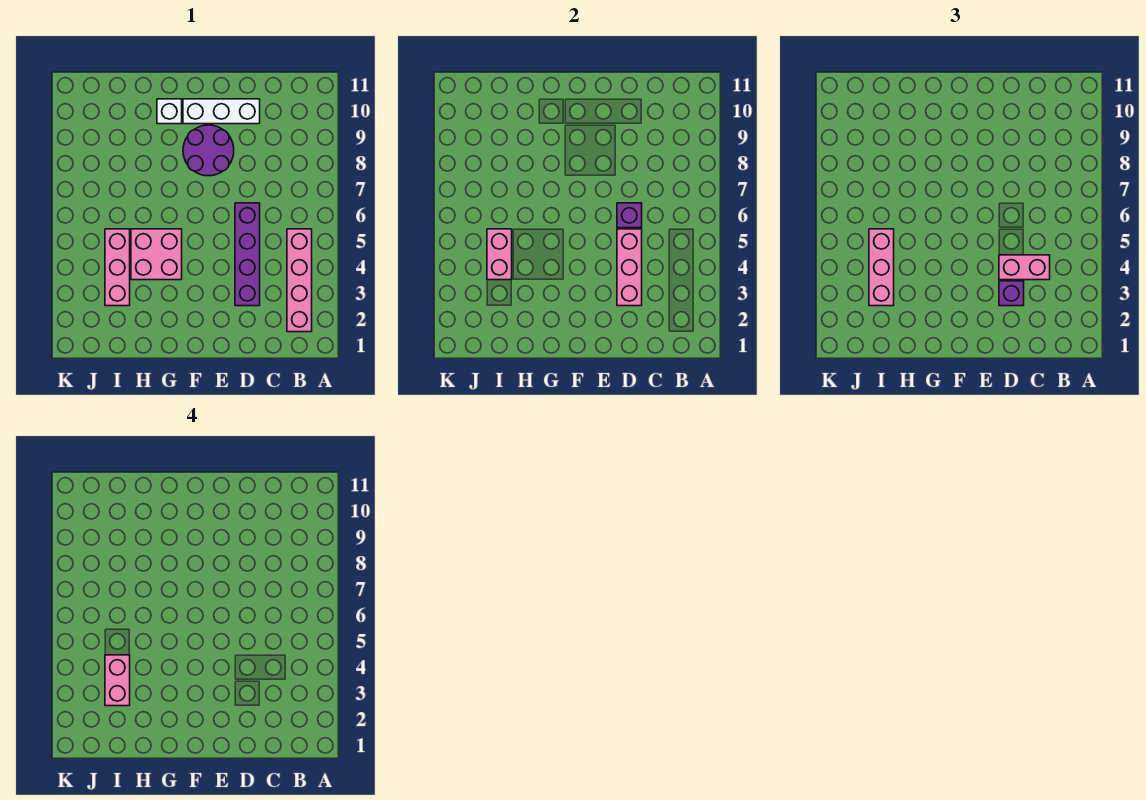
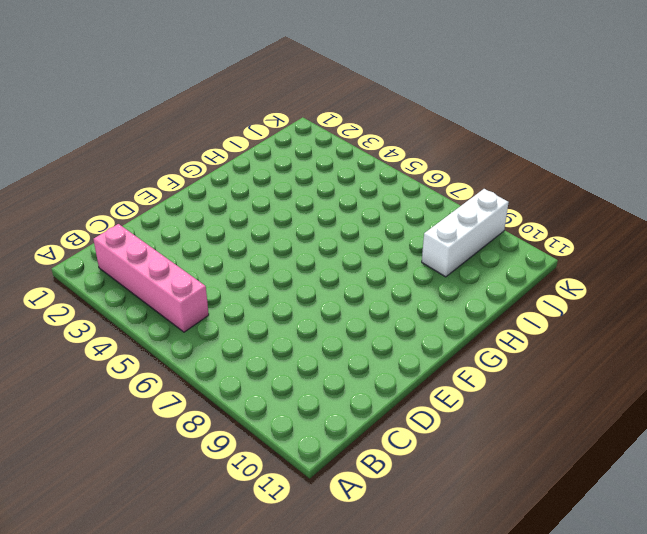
white 1x3 brick [422,189,509,277] -> white 1x3 brick moved to [183,99,260,124]
none -> purple 1x4 brick [235,203,260,306]
none -> purple 2x2 round brick [183,125,234,176]
none -> pink 2x2 brick [131,229,182,280]

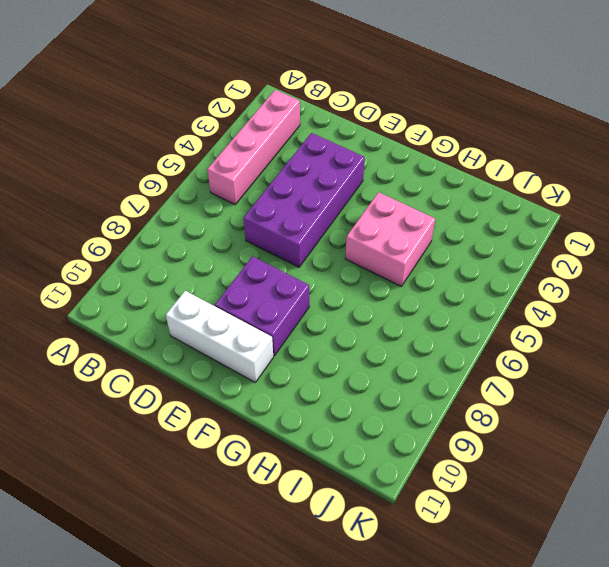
purple 2x4 brick [244,133,365,267] -> purple 1x4 brick [235,203,260,306]
purple 2x2 brick [215,256,309,356] -> purple 2x2 round brick [183,125,234,176]
none -> white 1x1 brick [157,99,182,124]
none -> pink 1x3 brick [105,229,130,306]
none -> pink 1x3 brick [617,229,642,306]

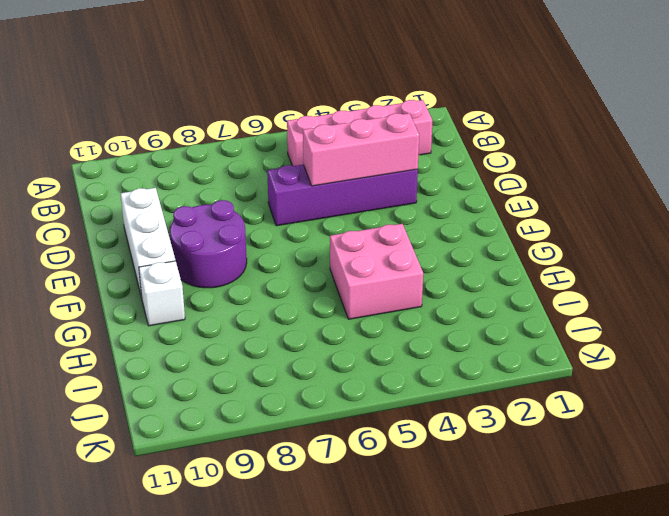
none -> pink 1x3 brick [105,229,130,306]
none -> purple 1x1 brick [617,203,642,228]
none -> pink 1x2 brick [487,229,512,280]

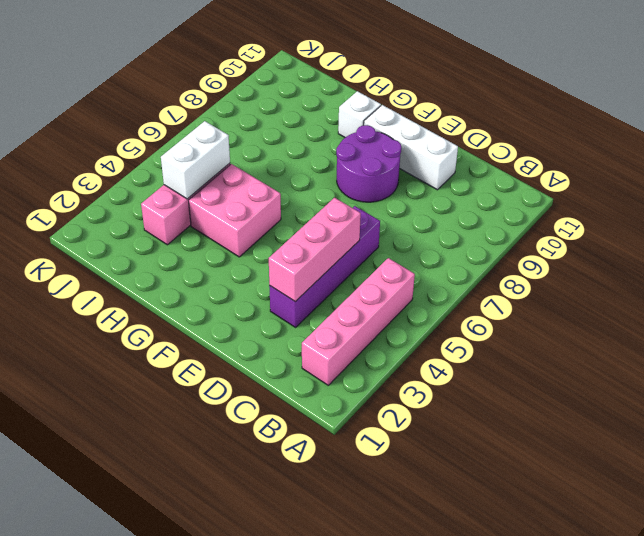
white 1x2 brick [161,121,230,199] -> pink 1x2 brick [487,229,512,280]
none -> purple 1x1 brick [617,203,642,228]
none -> pink 1x2 brick [999,255,1050,280]
none -> purple 1x1 brick [999,281,1024,306]

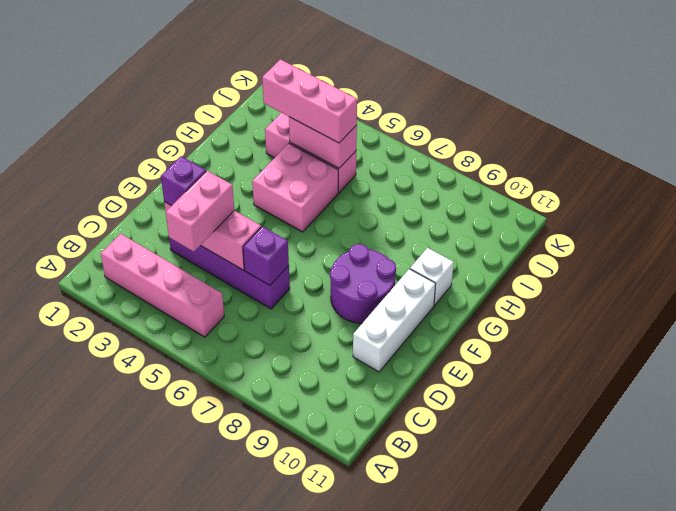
none -> pink 1x2 brick [105,655,130,706]

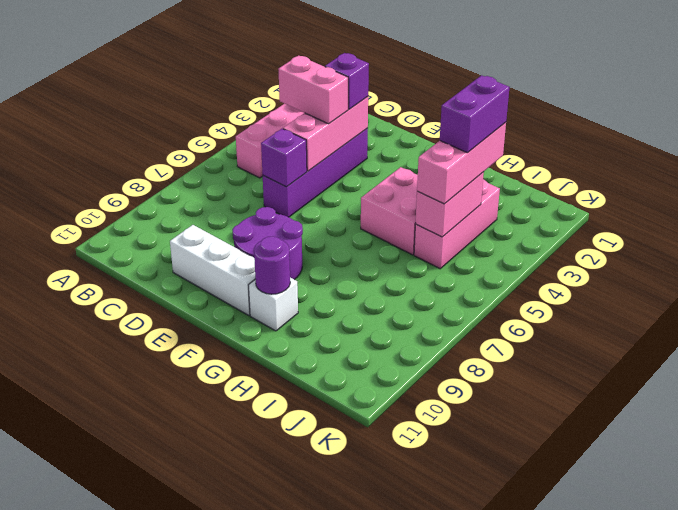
purple 1x1 round brick [254,236,290,294] -> none
purple 1x2 brick [440,75,510,153] -> pink 1x2 brick [105,655,130,706]

